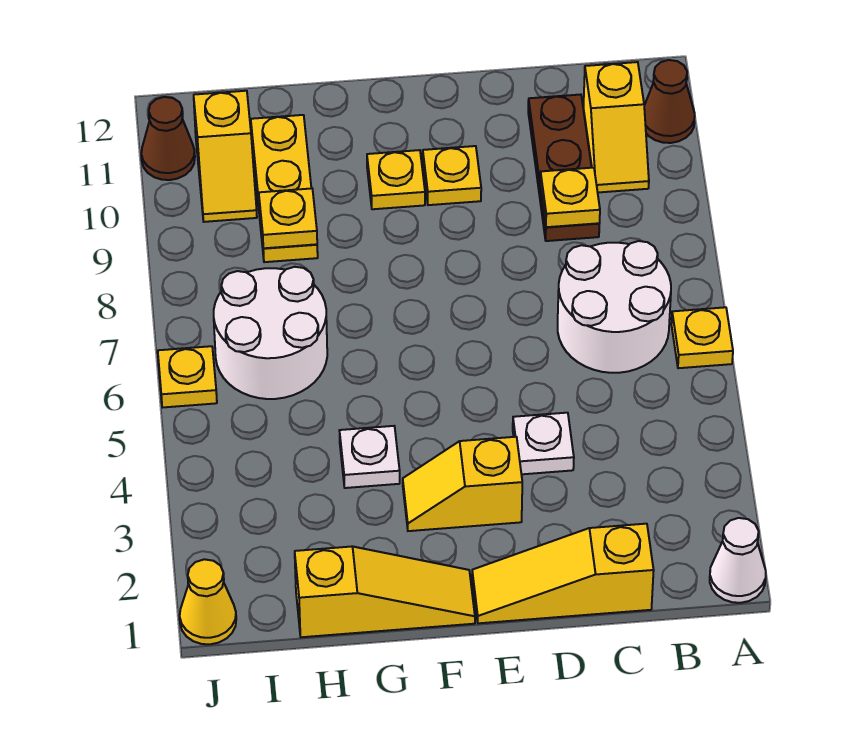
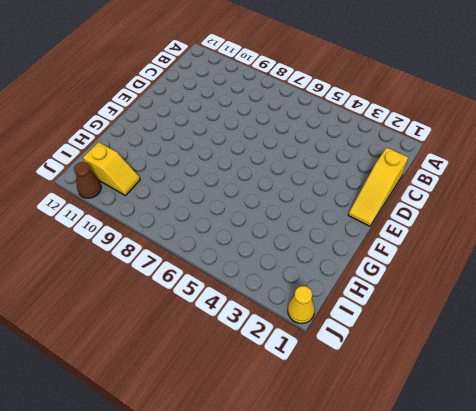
none -> white 1x1 cone [710,518,766,603]
none -> yellow 1x1 plate [671,307,733,368]
none -> brown 1x1 cone [644,60,695,143]

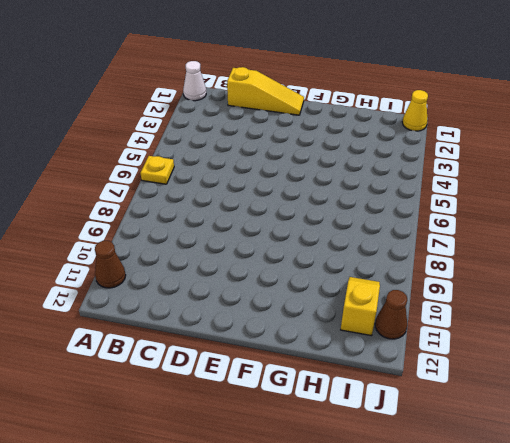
none -> white 2x2 round brick [558,241,671,373]
none -> yellow 1x2 slope [584,62,649,192]
none -> brown 1x3 plate [528,95,599,241]

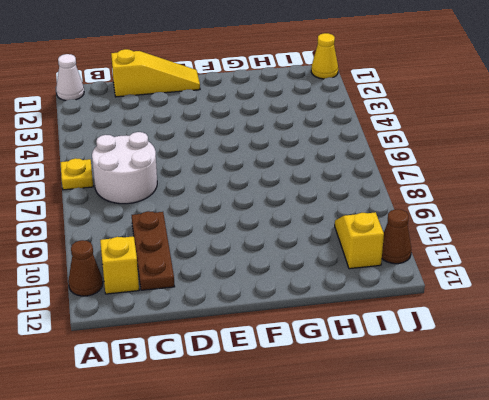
none -> white 1x1 plate [513,413,574,474]
none -> yellow 1x2 slope [403,437,522,531]
none -> yellow 1x1 plate [423,146,481,205]

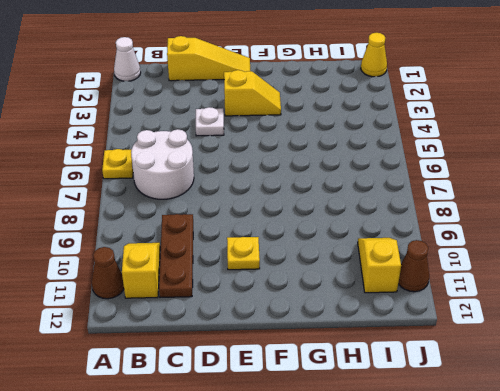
none -> yellow 1x3 slope [295,546,475,637]
none -> yellow 1x1 plate [367,150,425,209]
none -> white 1x1 plate [339,426,400,488]

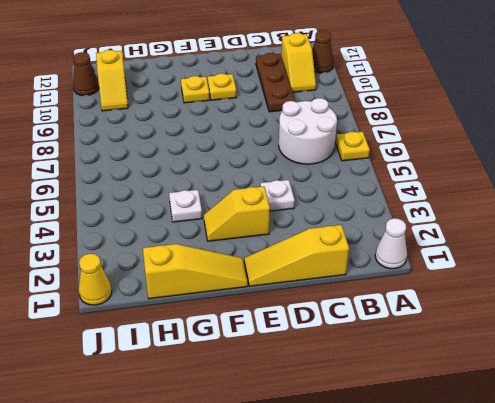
none -> white 2x2 round brick [214,267,327,399]
none -> yellow 1x3 plate [251,115,318,262]
none -> yellow 1x1 plate [158,346,217,408]

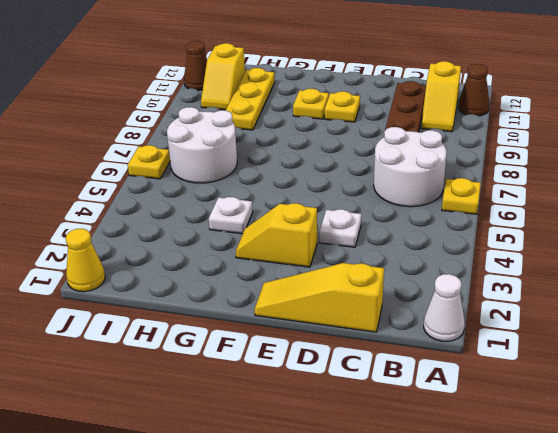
none -> yellow 1x3 slope [295,546,475,637]
none -> yellow 1x1 plate [540,168,600,227]
none -> yellow 1x1 plate [259,188,317,248]

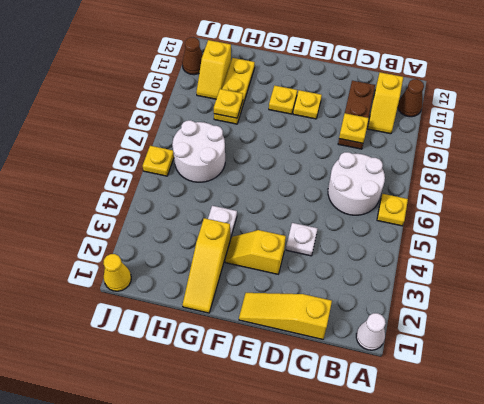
yellow 1x3 slope [183,218,230,313] -> yellow 1x3 slope turned to [295,546,475,637]

